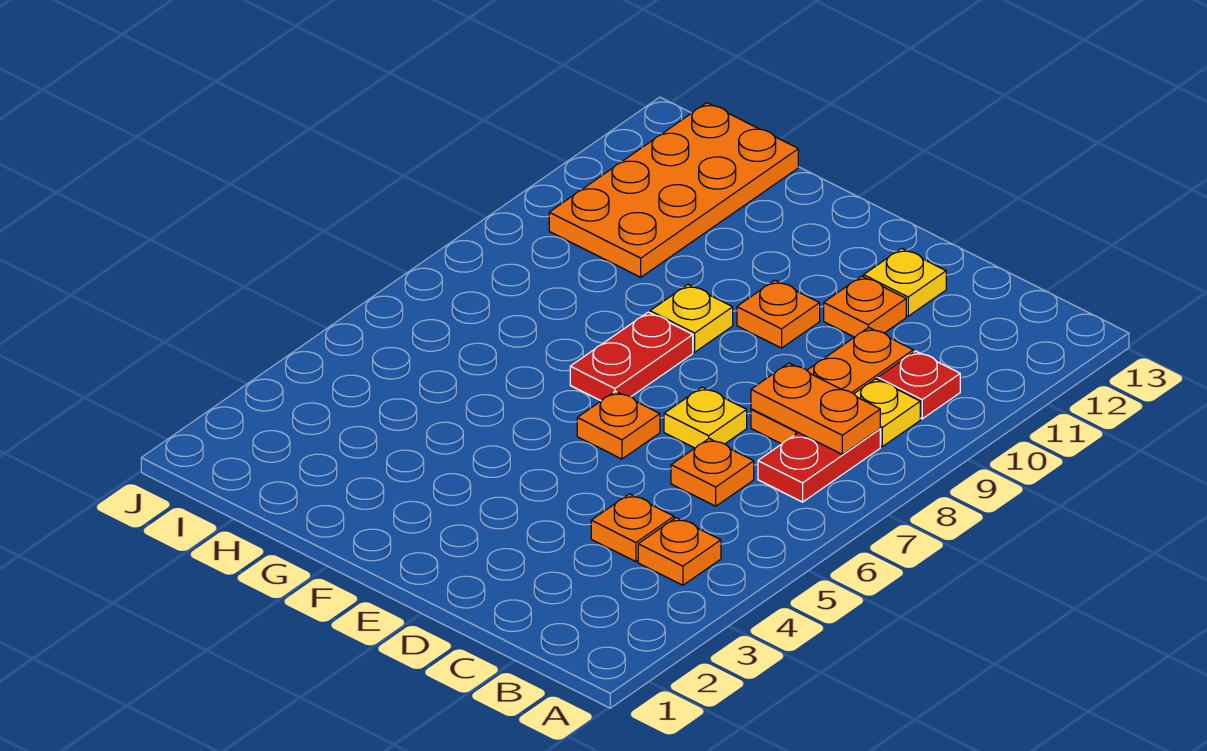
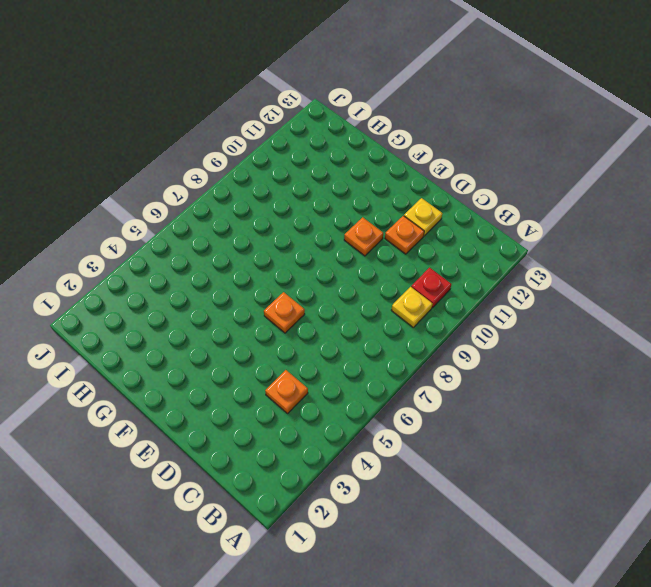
none -> orange 1x1 plate [638,518,721,585]
none -> red 1x2 plate [758,429,880,502]
none -> orange 1x1 plate [671,438,754,506]

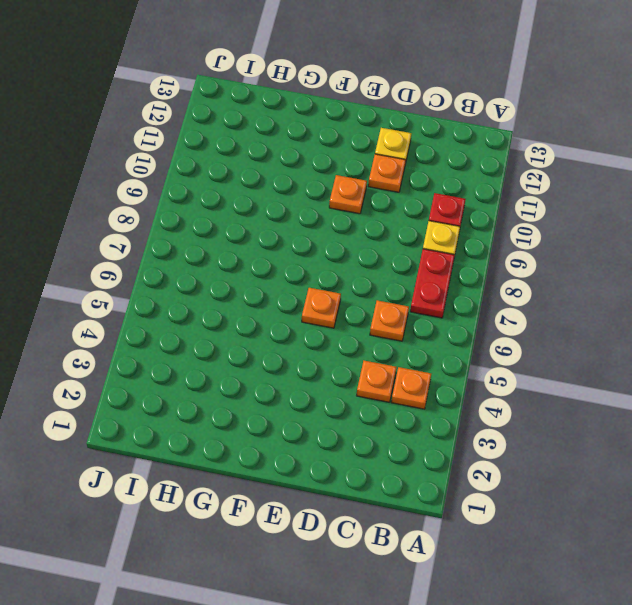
none -> orange 1x3 plate [751,327,913,444]
none -> yellow 1x1 plate [664,387,747,448]
none -> red 1x2 plate [570,312,693,401]

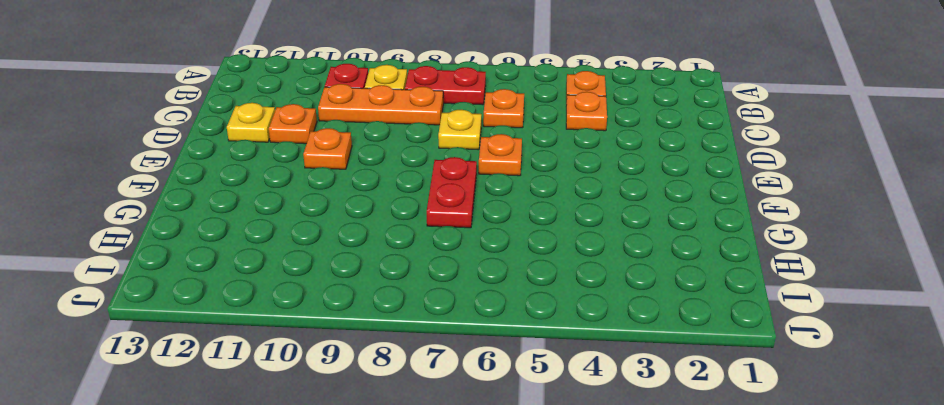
red 1x2 plate [427,157,477,228] -> red 1x2 plate turned to [570,312,693,401]
none -> yellow 1x1 plate [650,285,733,352]
none -> orange 2x4 plate [549,103,798,277]
none -> orange 1x2 plate [751,363,880,454]

